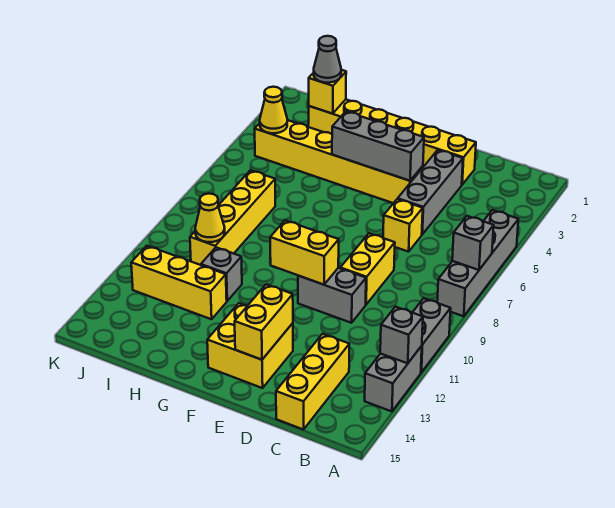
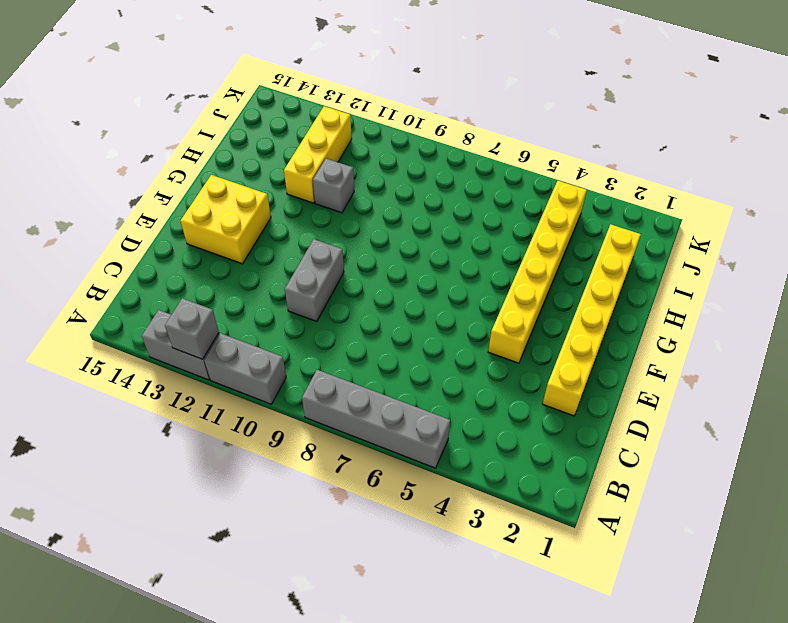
none -> yellow 1x3 brick [276,334,349,430]
none -> grey 1x3 brick [398,150,463,234]
none -> yellow 1x1 brick [383,199,423,252]

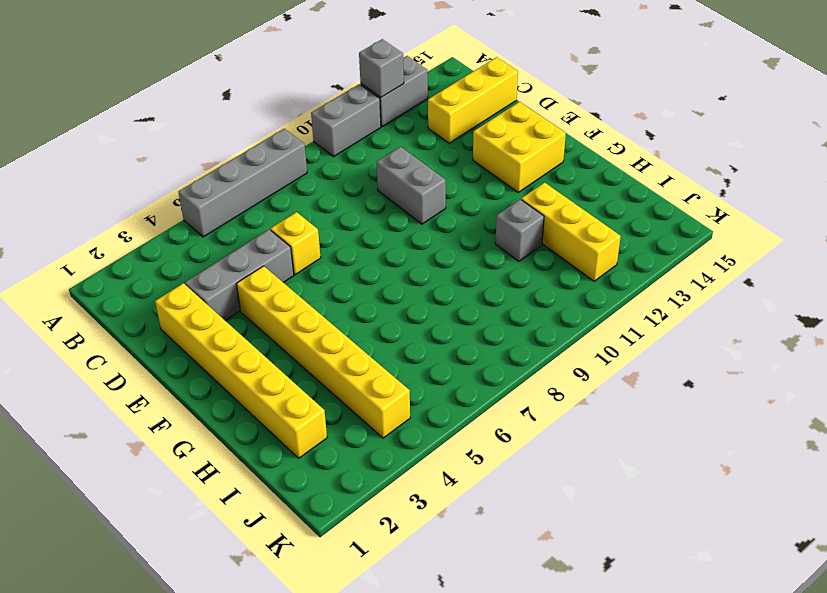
none -> yellow 1x2 brick [340,233,395,304]
none -> yellow 1x4 brick [190,170,275,265]
none -> grey 1x1 brick [452,216,494,270]

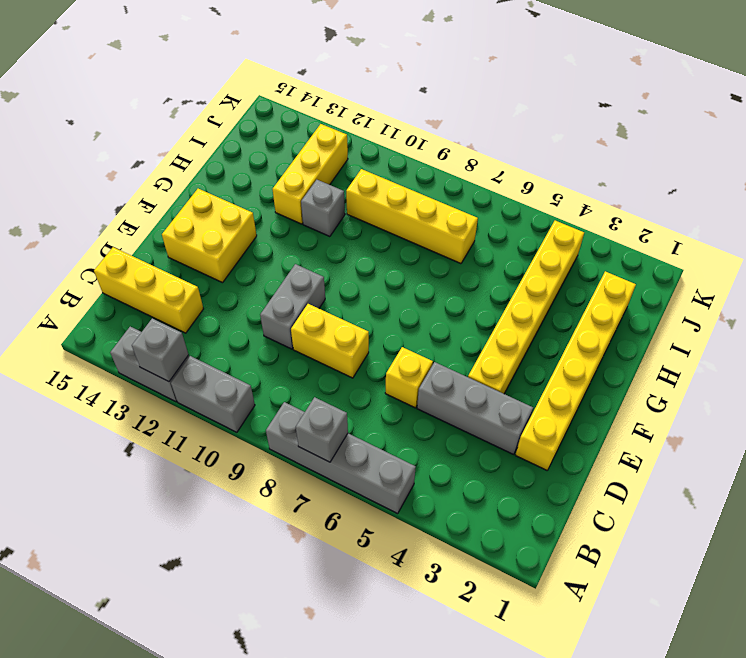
none -> grey 1x3 brick [332,112,424,181]
none -> yellow 1x2 brick [270,220,339,285]
none -> yellow 1x2 brick [235,284,293,360]

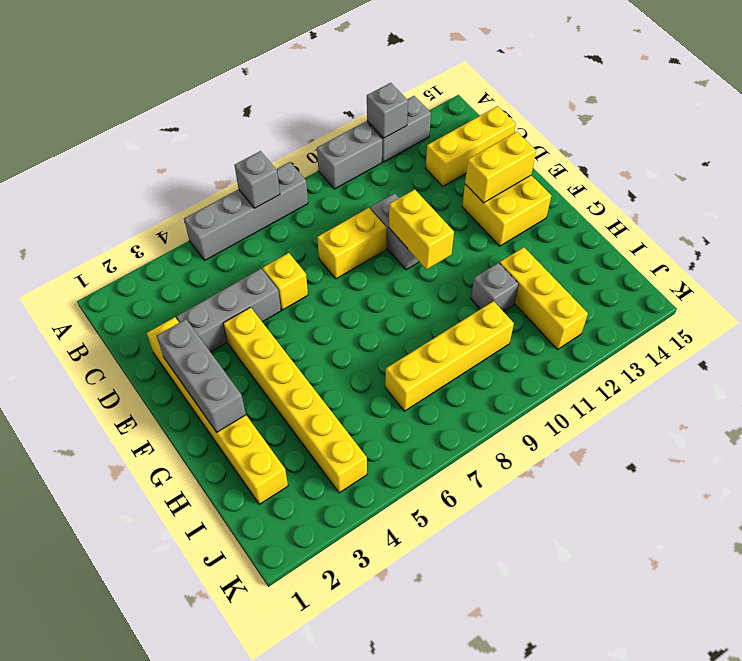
grey 1x3 brick [157,319,246,432] -> grey 1x3 brick moved to [332,112,424,181]
none -> yellow 1x1 brick [309,70,346,114]
none -> yellow 1x1 cone [195,194,225,242]
none -> yellow 1x1 cone [260,87,287,133]

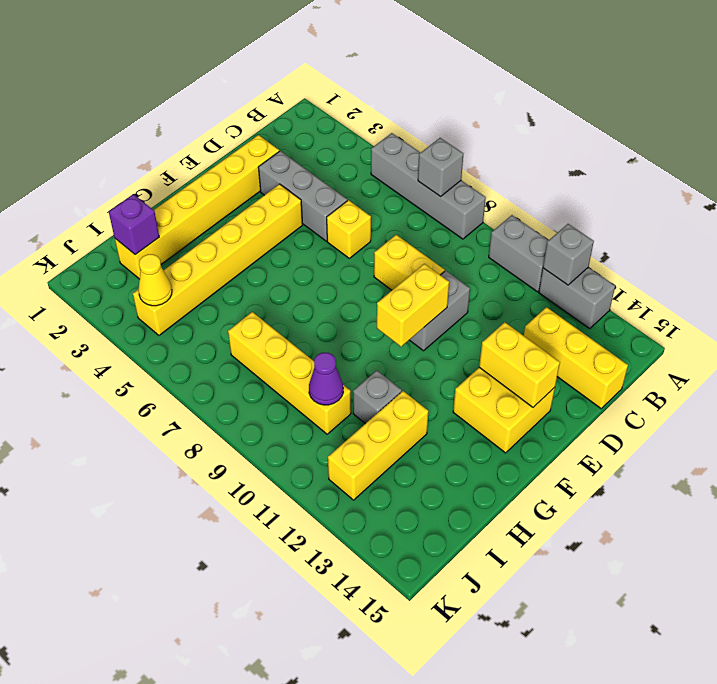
purple 1x1 brick [109,194,159,255] -> yellow 1x1 brick [309,70,346,114]
purple 1x1 cone [309,353,343,405] -> yellow 1x1 cone [195,194,225,242]
none -> grey 1x3 brick [332,112,424,181]
none -> grey 1x1 cone [314,36,341,83]

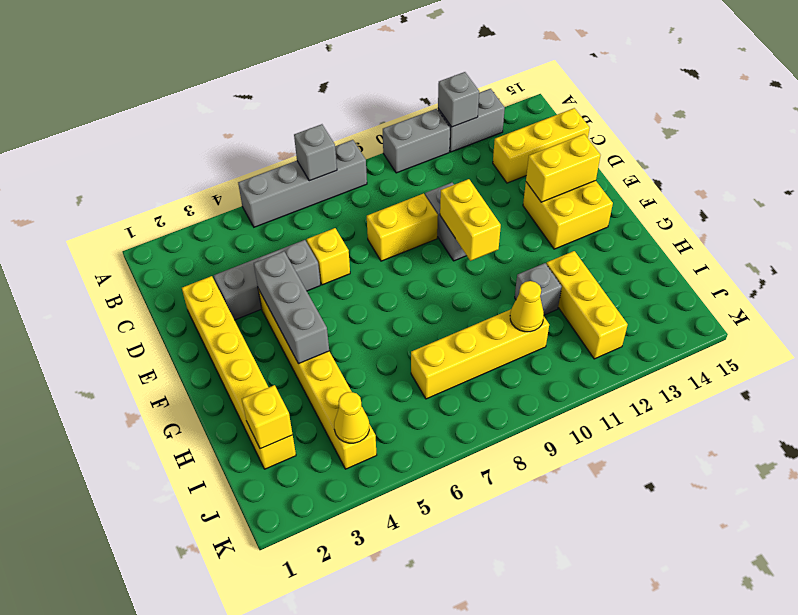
none -> grey 1x1 cone [314,36,341,83]

